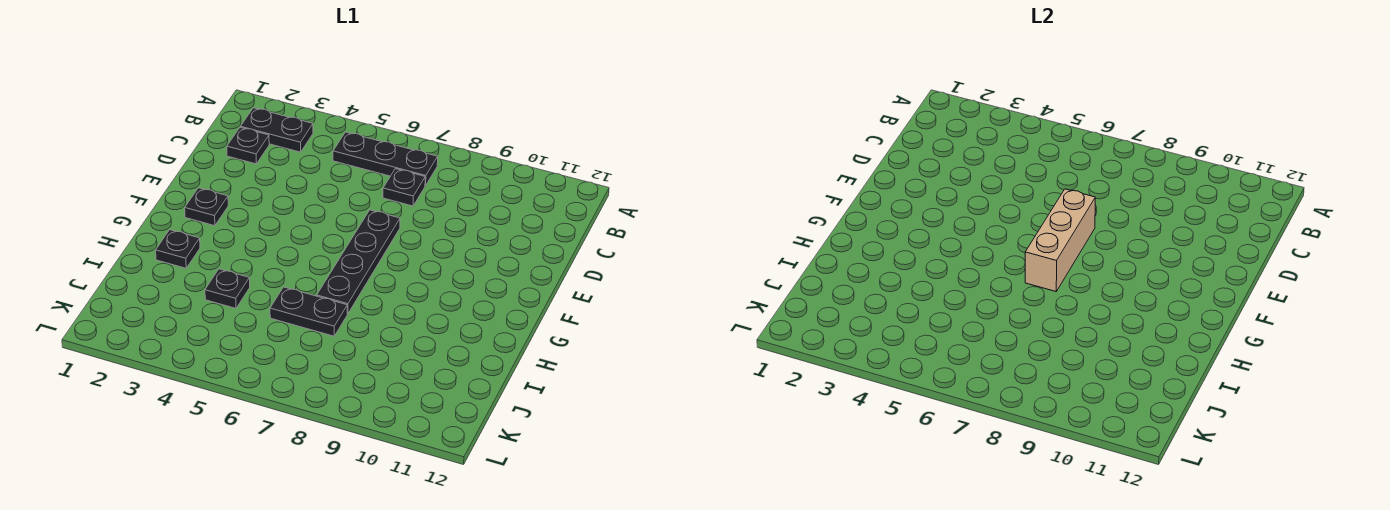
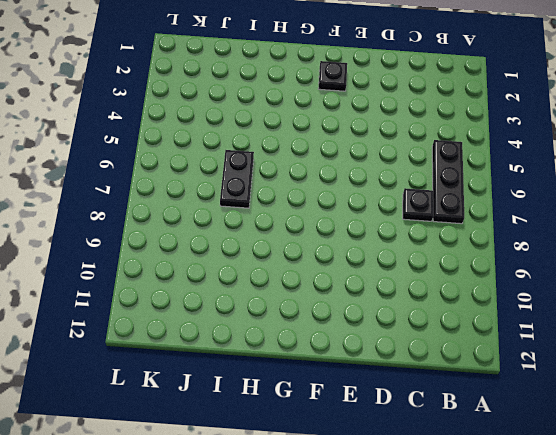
none -> black 1x2 plate [240,108,313,152]
none -> black 1x1 plate [227,127,269,164]

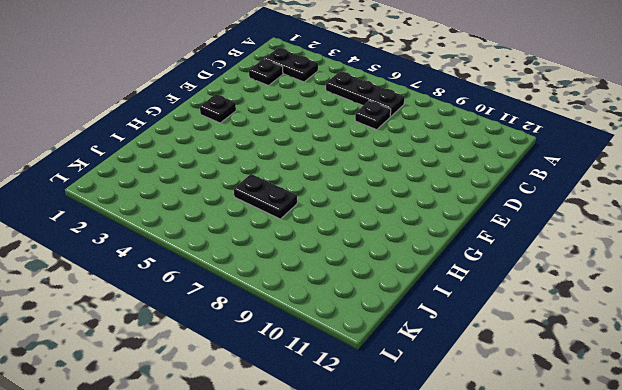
none -> black 1x4 plate [317,210,400,314]
none -> black 1x1 plate [156,230,200,268]

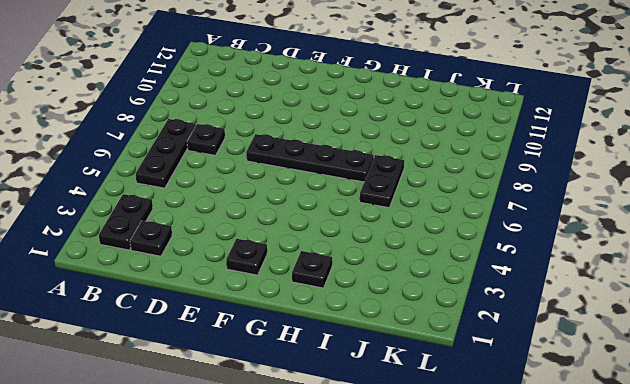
none -> black 1x1 plate [205,269,250,308]
none -> tan 1x3 brick [1025,189,1095,291]

